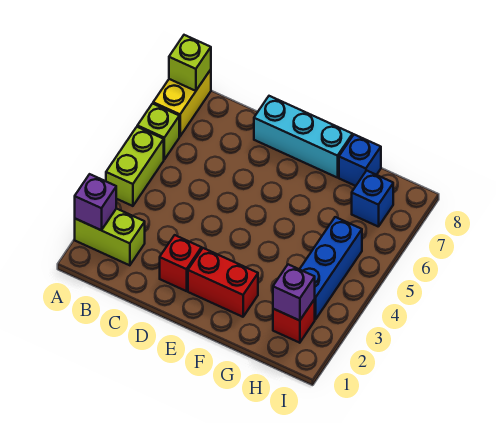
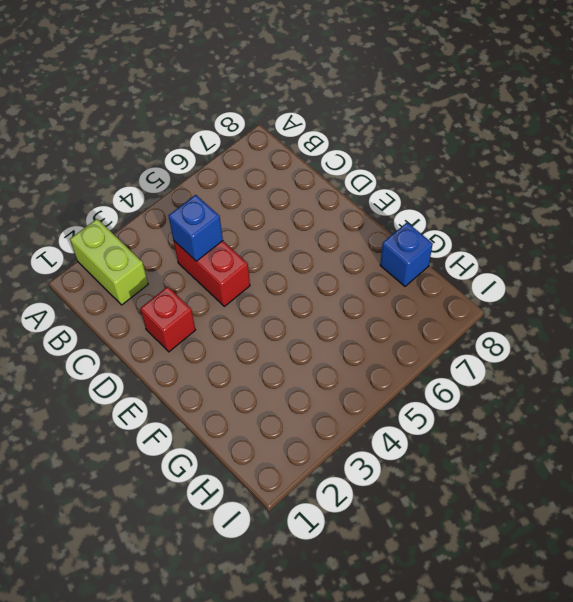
red 1x2 brick [174,241,250,306] -> red 1x2 brick moved to [188,248,258,317]
blue 1x1 brick [168,195,223,261] -> blue 1x1 brick moved to [352,171,393,227]
none -> lime 1x2 brick [106,127,164,206]
none -> lime 1x1 brick [137,104,179,159]
none -> yellow 1x2 brick [153,70,211,136]

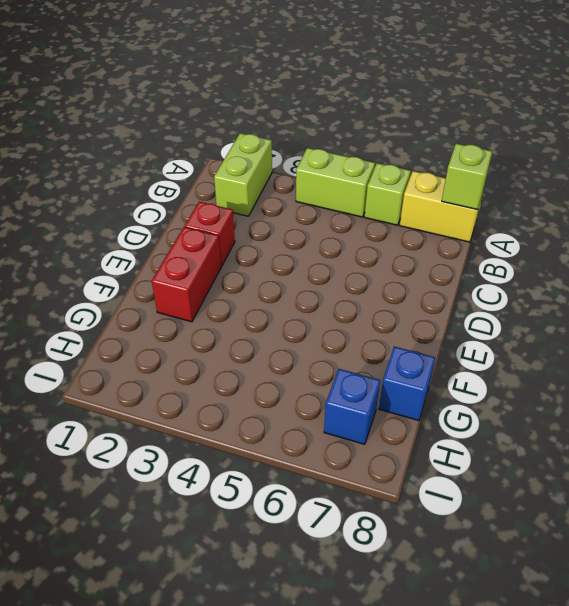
none -> cyan 1x3 brick [254,96,353,178]
none -> red 1x1 brick [273,299,315,343]
none -> blue 1x3 brick [300,217,362,319]

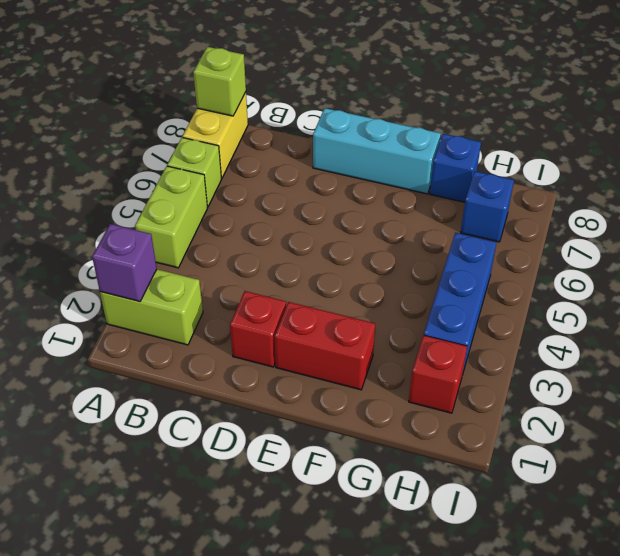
none -> purple 1x1 brick [273,264,315,321]

